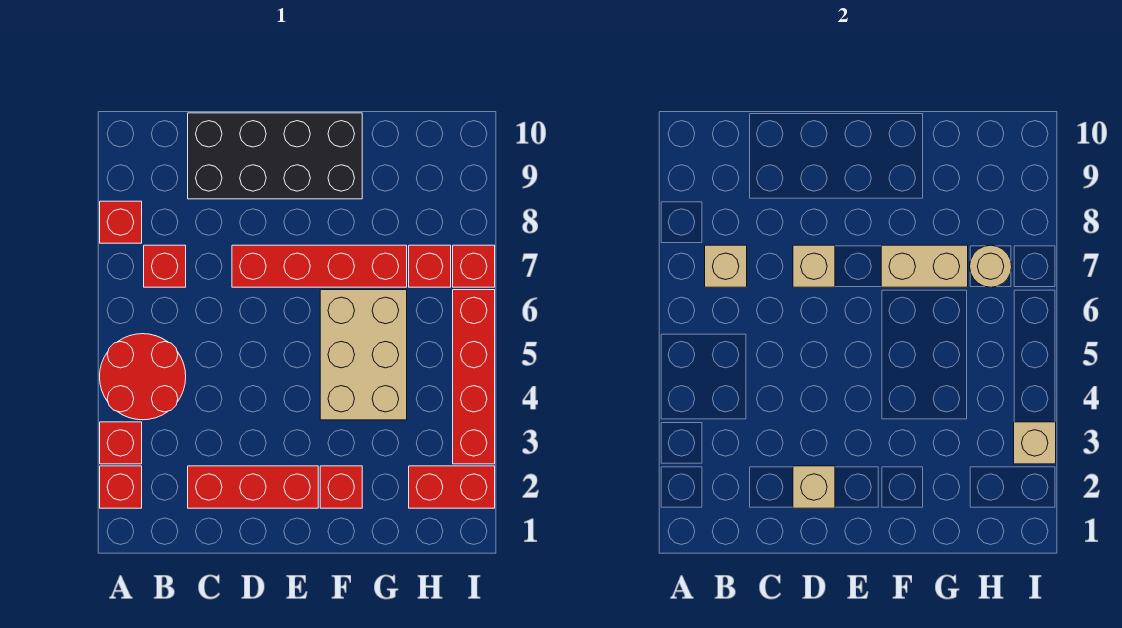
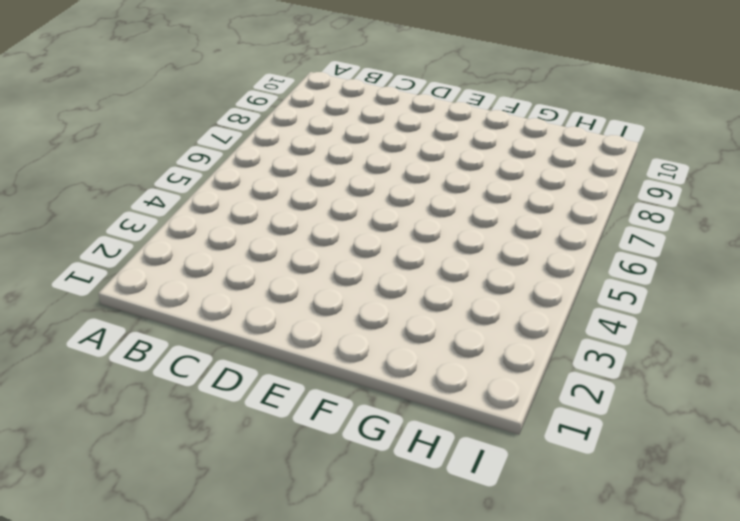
none -> red 1x1 brick [100,466,142,508]
none -> red 1x1 brick [100,422,142,464]
none -> red 2x2 round brick [100,334,186,420]

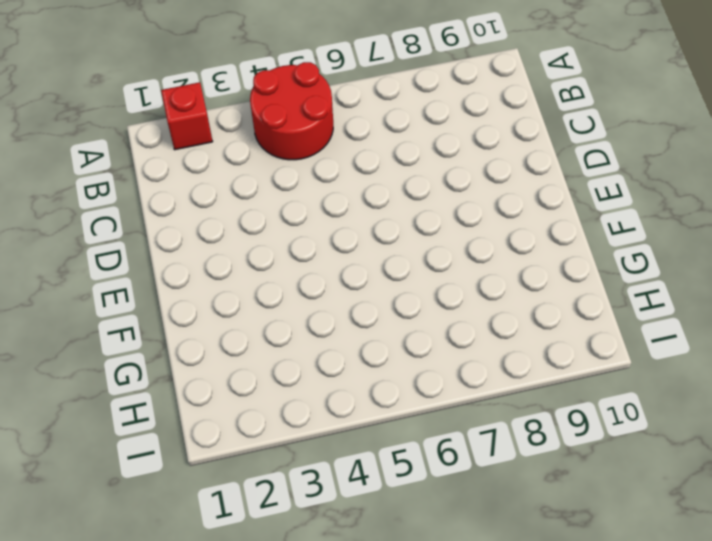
none -> red 1x1 brick [100,422,142,464]
none -> red 1x1 brick [100,201,142,243]
none -> red 1x1 brick [144,245,186,287]

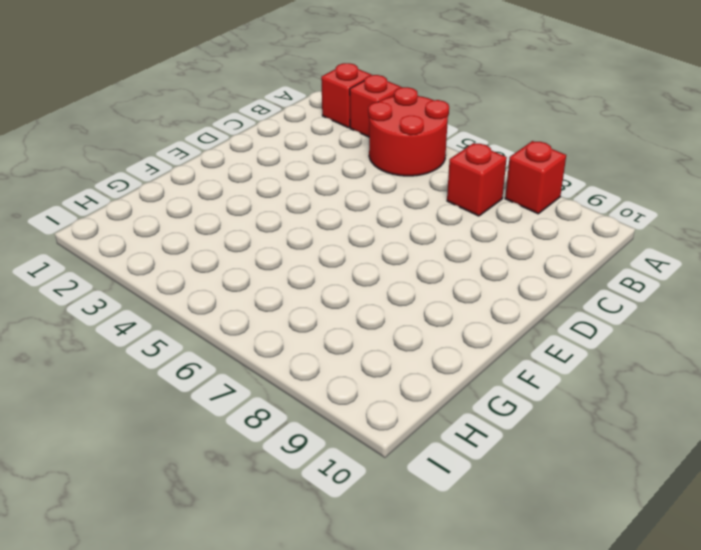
none -> red 1x3 brick [188,466,318,508]
none -> black 2x4 brick [188,113,362,199]
none -> red 1x4 brick [232,245,407,287]

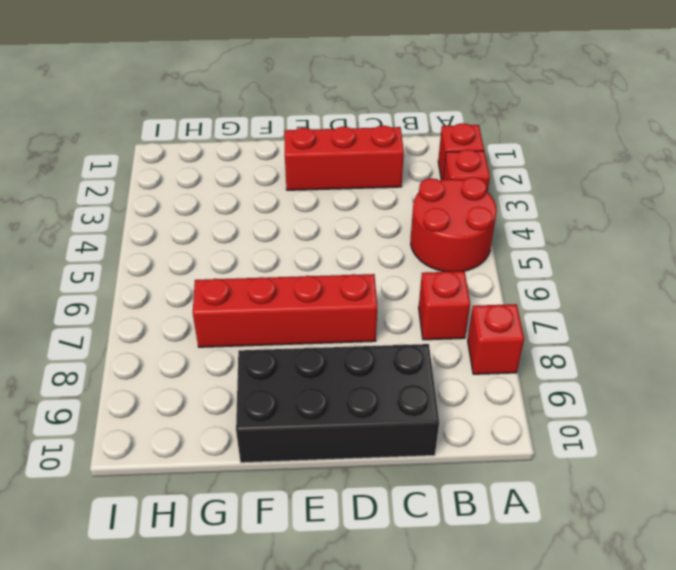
none -> red 1x1 brick [320,466,362,508]
none -> tan 2x3 brick [320,290,407,420]
none -> red 1x2 brick [409,466,495,508]

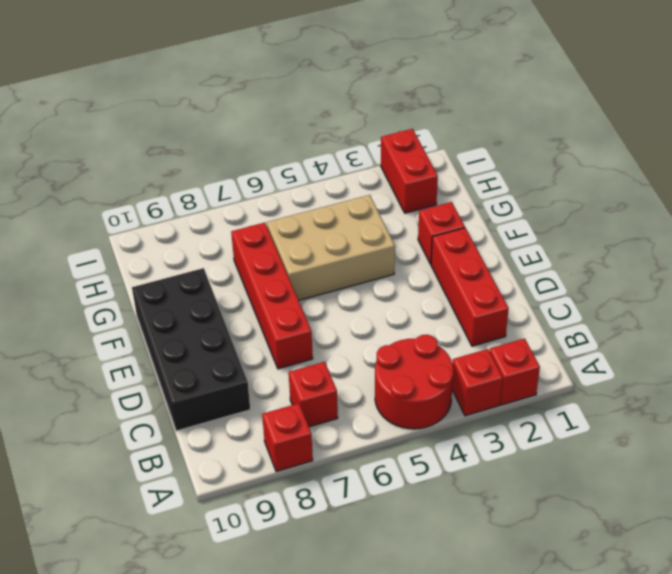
none -> red 1x1 brick [409,245,451,287]
none -> red 1x4 brick [453,290,495,464]
none -> red 1x1 brick [453,245,495,287]

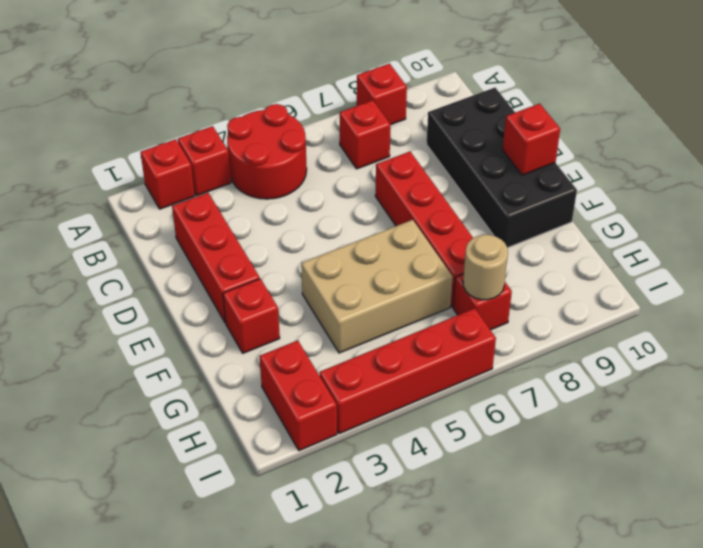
red 1x1 brick [503,104,560,175] -> red 1x1 brick moved to [453,245,495,287]
none -> tan 1x1 brick [705,245,747,287]
none -> tan 1x1 brick [793,466,835,508]
none -> tan 1x1 brick [793,245,835,287]

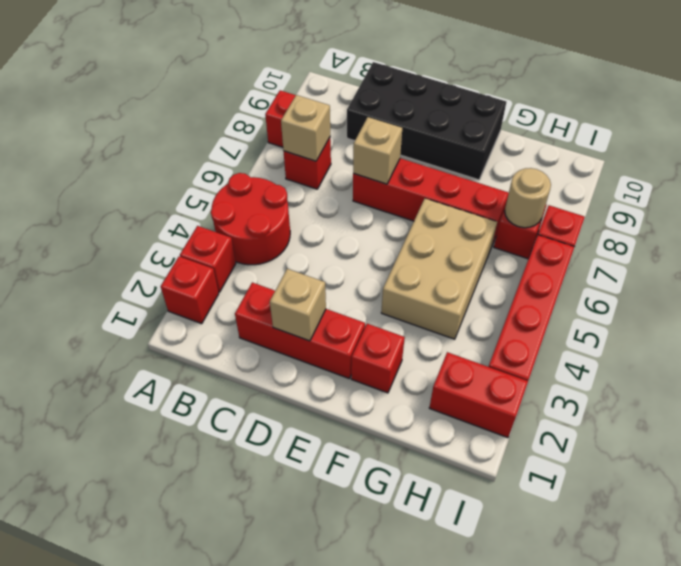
none -> tan 1x2 brick [881,245,968,287]
none -> tan 1x1 brick [1014,422,1056,464]

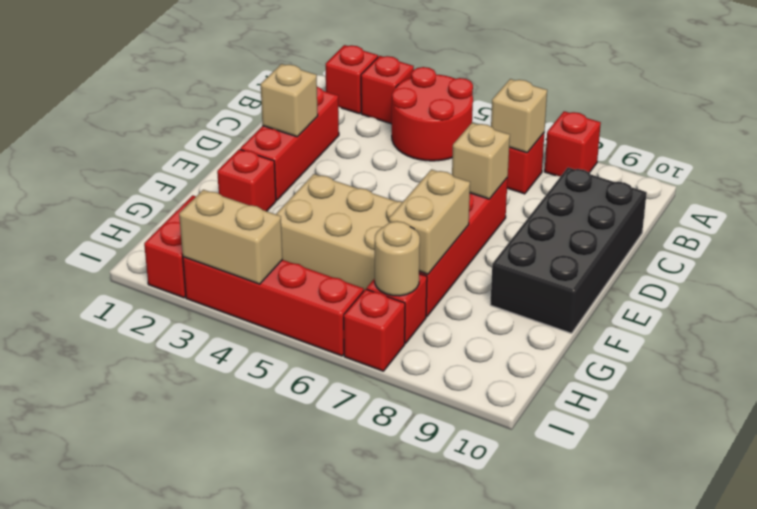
tan 1x2 brick [179,190,283,284] -> tan 1x1 brick [1014,422,1056,464]

